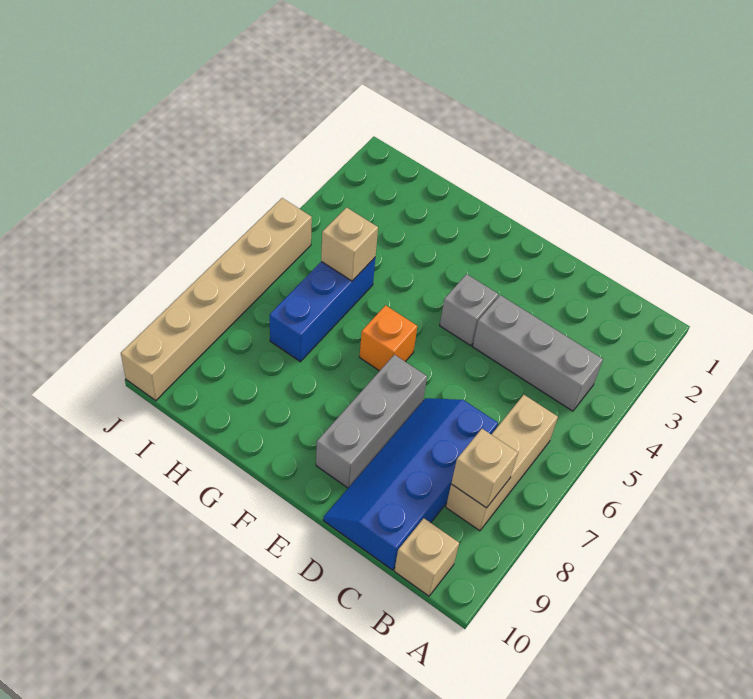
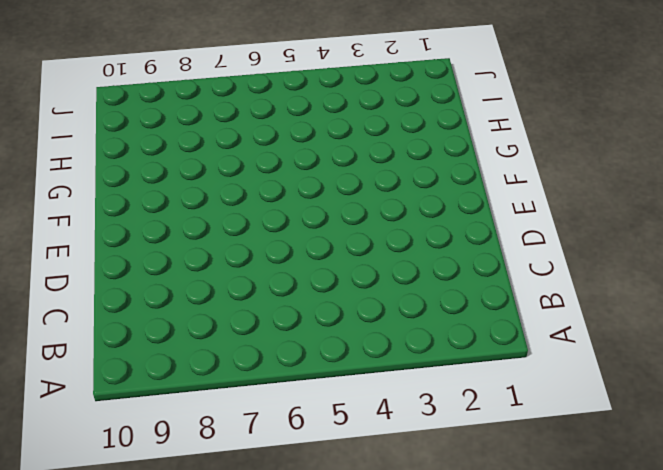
none -> grey 1x3 brick [473,295,603,411]
none -> tan 1x3 brick [446,395,558,531]

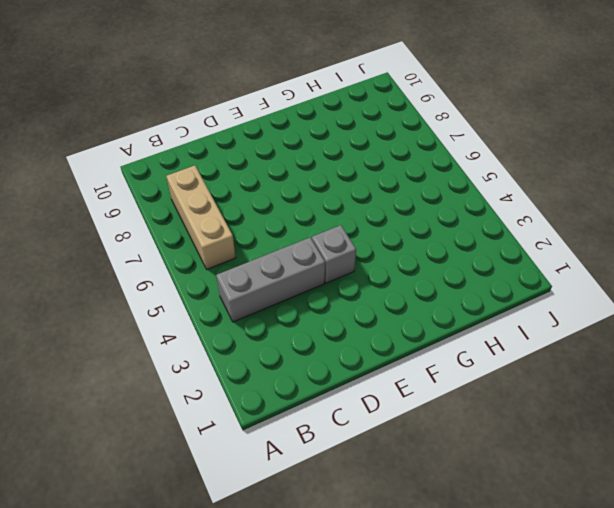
none -> tan 1x1 brick [394,518,459,596]
none -> blue 2x4 slope [323,398,498,570]

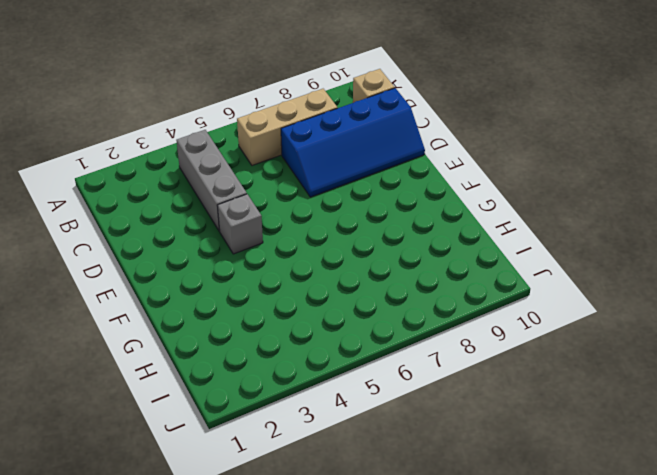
none -> grey 1x3 brick [316,355,427,488]
none -> orange 1x1 brick [360,305,417,371]

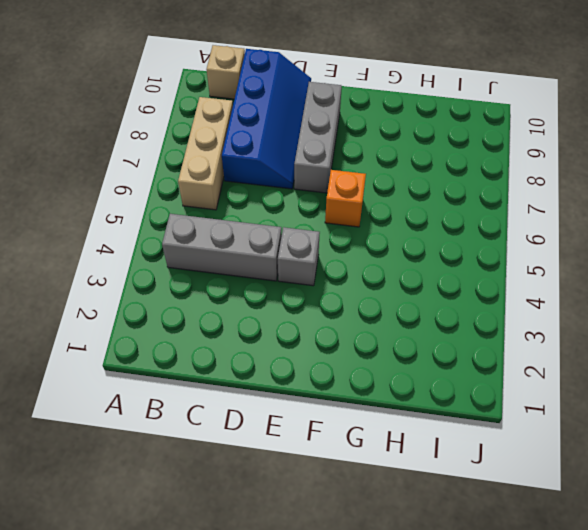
none -> blue 1x3 brick [270,258,375,362]
none -> tan 1x6 brick [121,198,312,401]

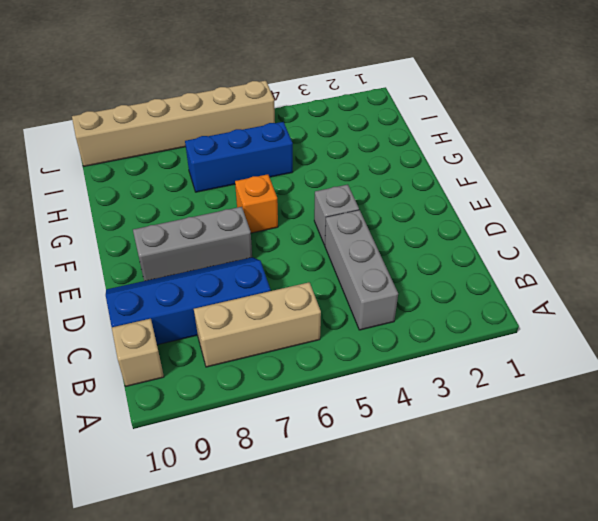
none -> tan 1x1 brick [451,429,518,508]
none -> tan 1x1 brick [321,207,378,281]

